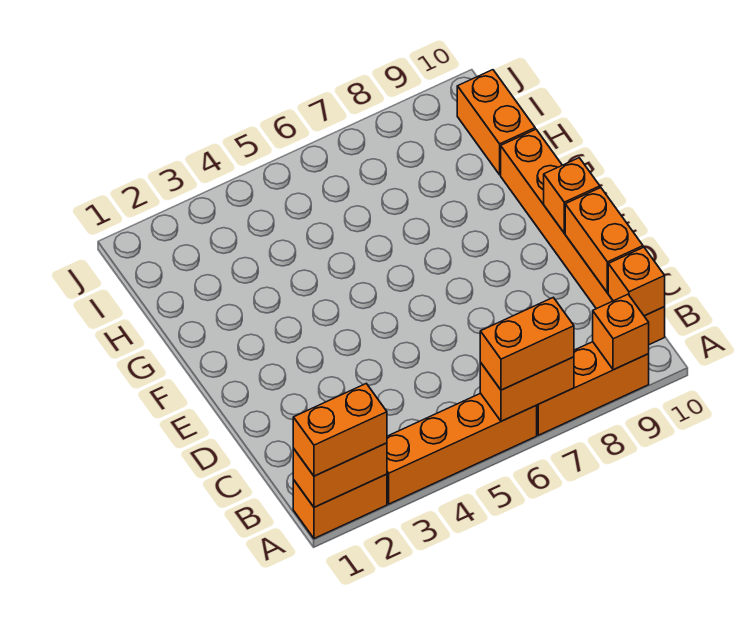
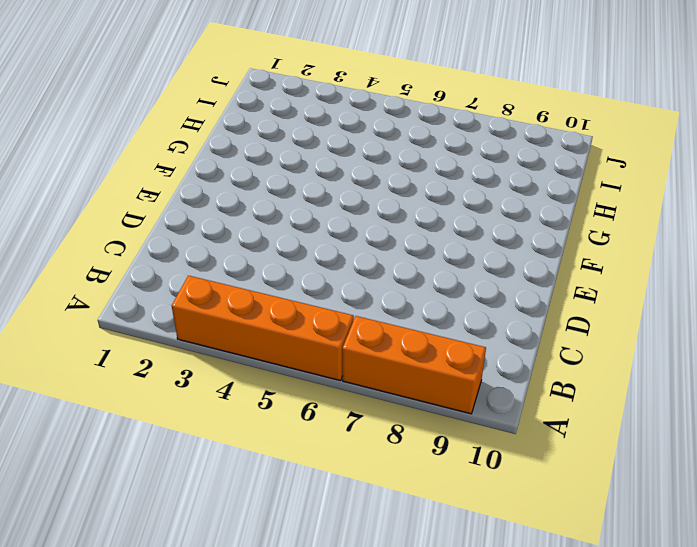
none -> orange 1x2 brick [293,474,387,538]
none -> orange 1x6 brick [501,129,665,345]
none -> orange 1x2 brick [457,70,535,175]

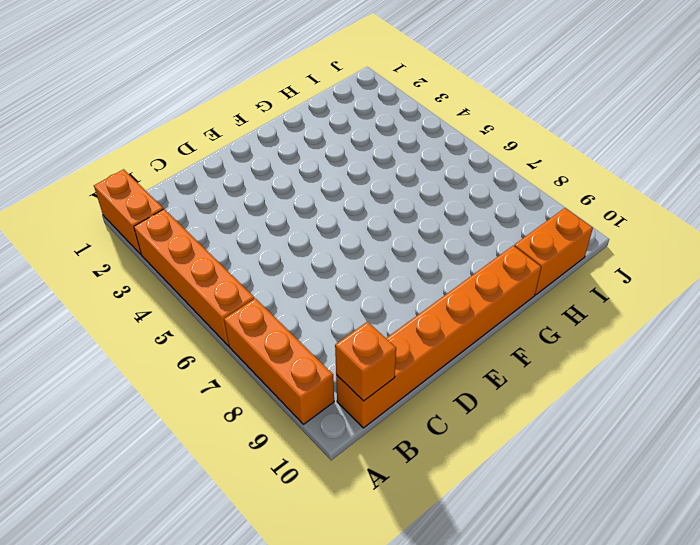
none -> orange 1x2 brick [293,443,387,507]
none -> orange 1x2 brick [480,357,574,421]
none -> orange 1x1 brick [593,294,649,370]

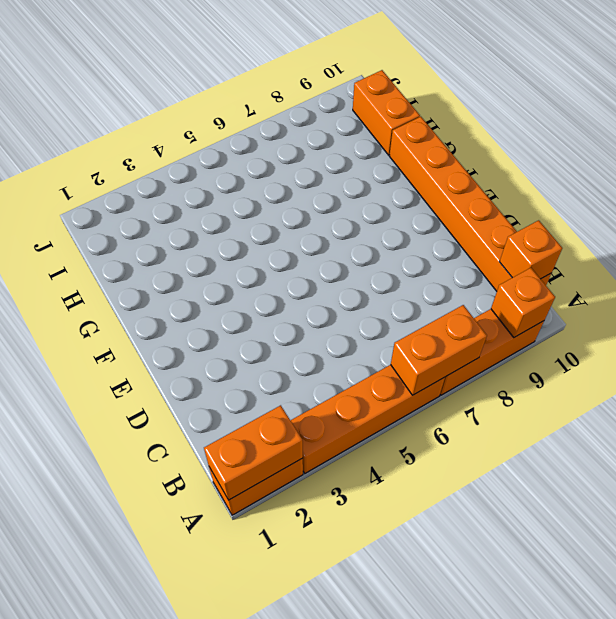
none -> orange 1x2 brick [565,188,643,293]
none -> orange 1x1 brick [544,158,600,233]
none -> orange 1x2 brick [293,384,387,476]

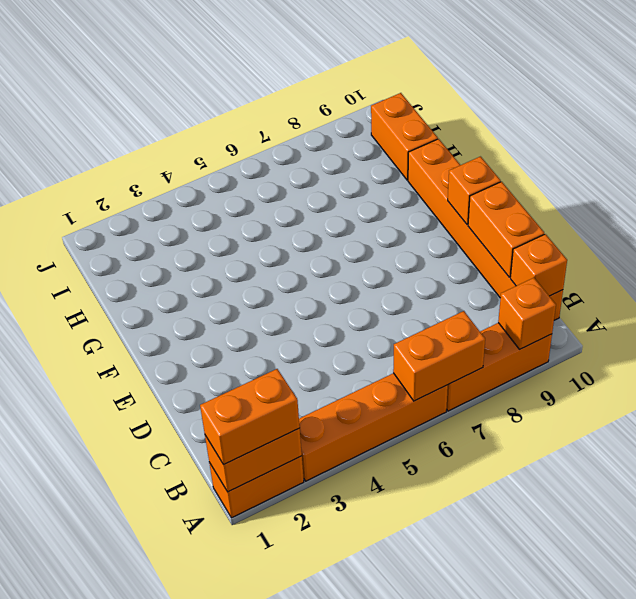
none -> orange 1x2 brick [480,298,574,390]

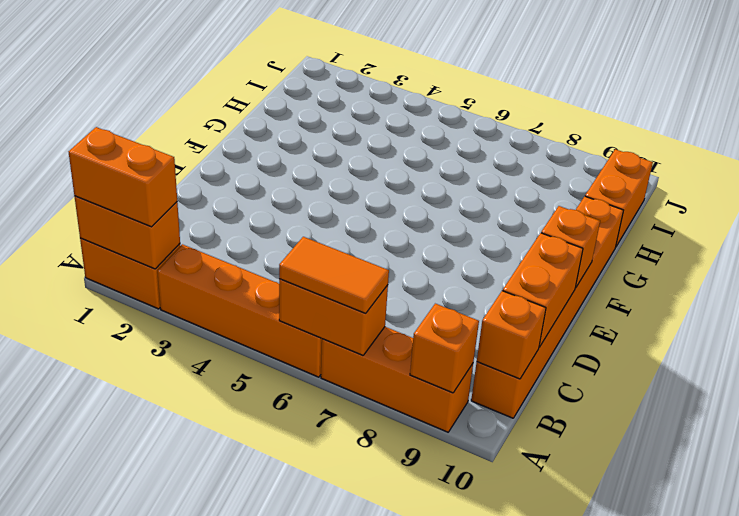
orange 1x2 tile [279,237,389,313] -> orange 1x2 brick [480,298,574,390]

